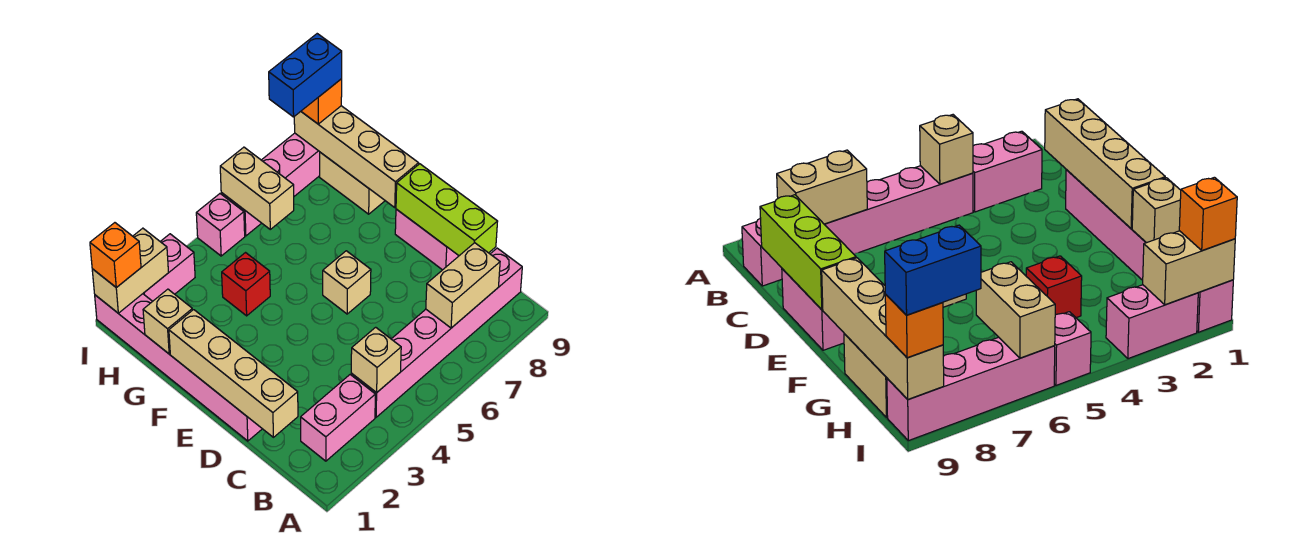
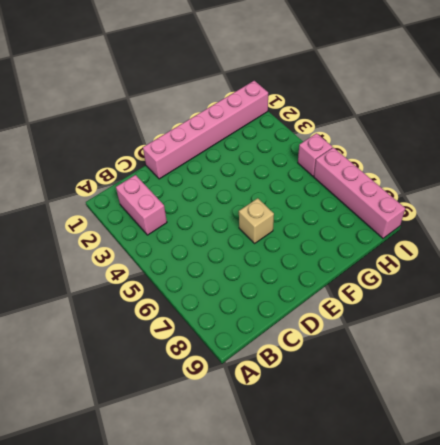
none -> pink 1x6 brick [351,248,522,417]
none -> pink 1x2 brick [395,209,459,270]
none -> red 1x1 brick [222,253,270,316]

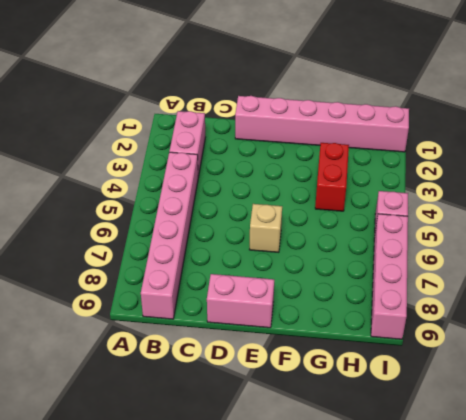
red 1x2 brick [315,143,349,211] -> red 1x1 brick [222,253,270,316]
none -> tan 1x2 brick [320,152,385,214]
none -> pink 1x2 brick [143,234,195,301]
none -> tan 1x1 brick [351,327,401,393]

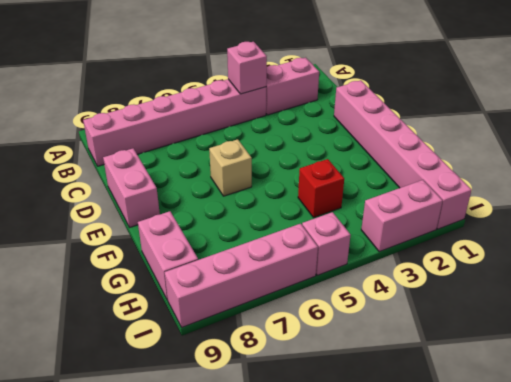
pink 1x1 brick [227,42,267,94] -> tan 1x1 brick [351,327,401,393]
pink 1x2 brick [138,211,198,300] -> tan 1x2 brick [320,152,385,214]
none -> tan 1x2 brick [426,243,500,328]
none -> tan 1x4 brick [169,310,298,437]
none -> lime 1x3 brick [396,164,498,256]

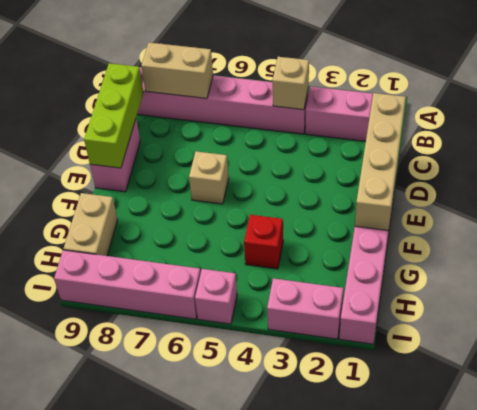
none -> tan 1x4 brick [294,106,418,207]
none -> tan 1x1 brick [143,289,192,354]
none -> tan 1x2 brick [220,147,294,229]

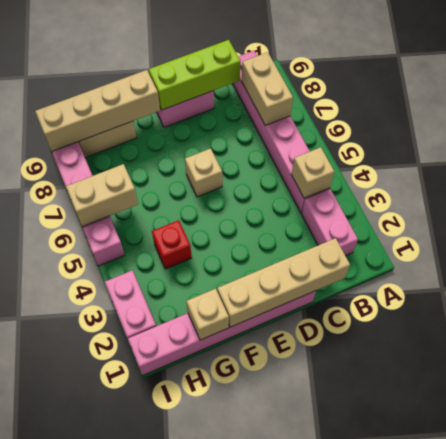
none -> tan 1x2 brick [92,228,169,313]
none -> orange 1x1 brick [90,223,141,288]
none -> orange 1x1 brick [301,79,342,124]

